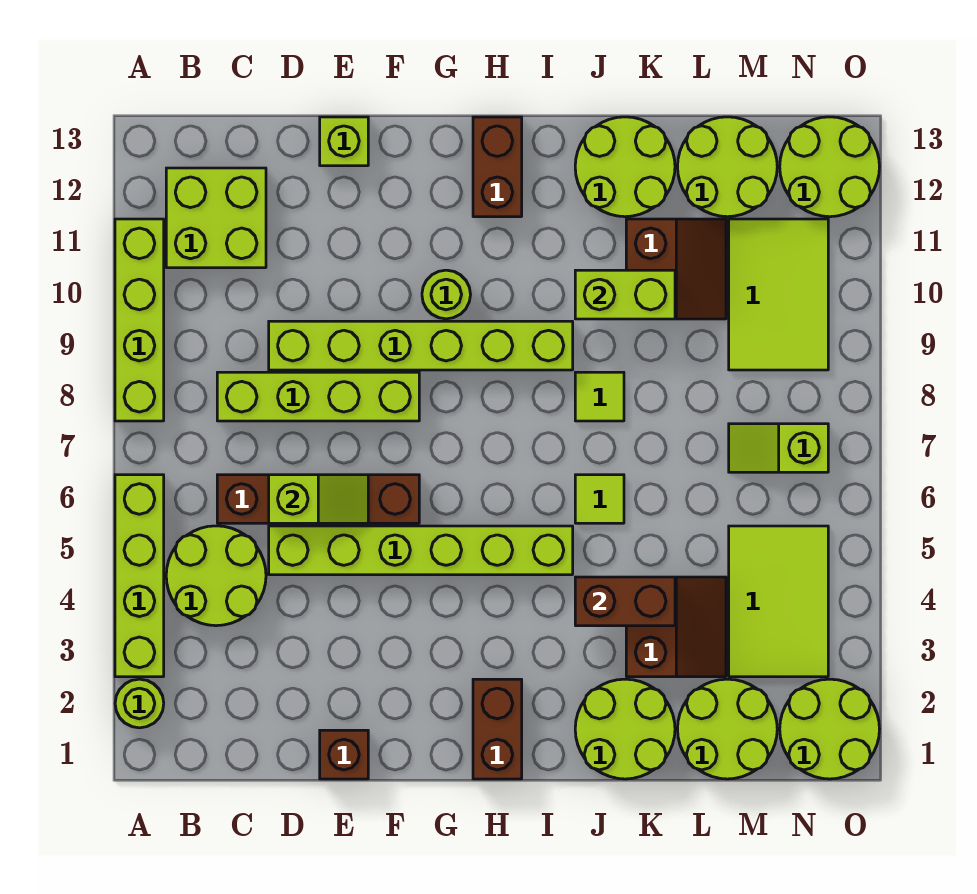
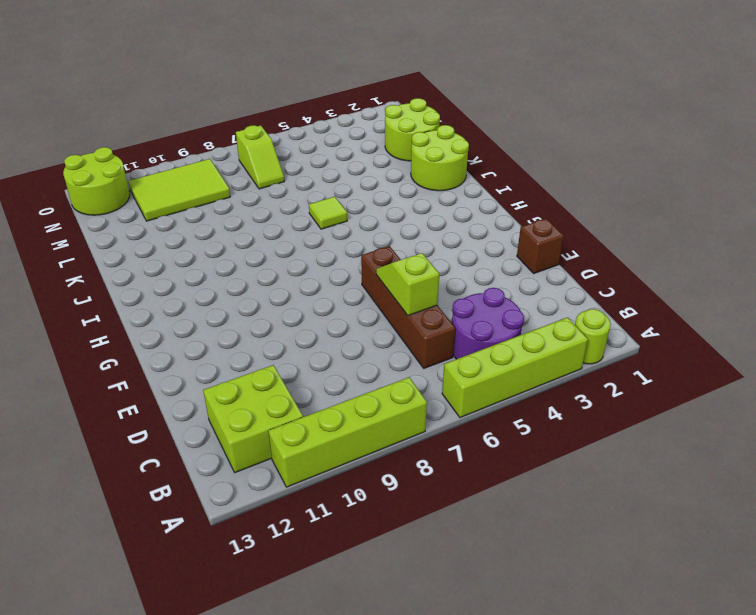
purple 2x2 round brick [452,288,524,359] -> lime 2x2 round brick [166,526,266,626]
none -> lime 1x4 brick [217,372,419,421]
none -> lime 1x6 brick [269,526,573,575]
none -> lime 1x6 brick [269,321,573,370]
none -> lime 1x1 brick [320,117,368,166]

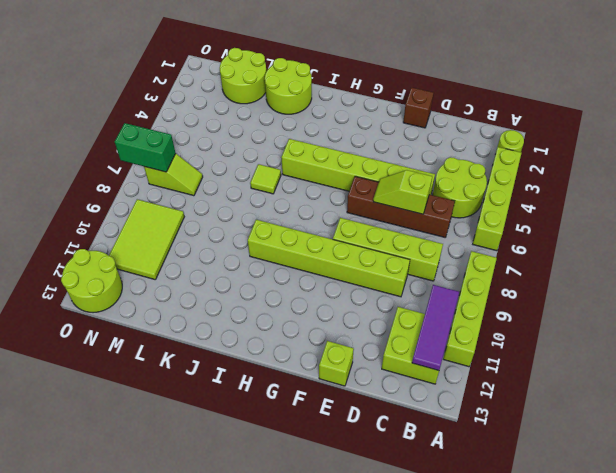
purple 1x3 tile [412,285,459,371] -> none
green 1x2 brick [115,123,176,172] -> none
none -> lime 1x1 round brick [422,270,471,319]
none -> brown 1x2 brick [473,679,522,779]
none -> brown 1x2 brick [473,117,522,217]
none -> lime 1x1 tile [575,372,624,421]

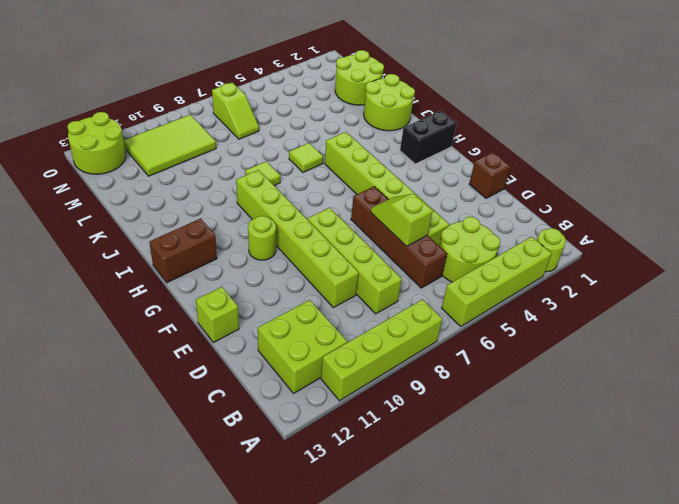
black 1x2 brick [400,111,457,164] -> brown 1x2 brick [473,679,522,779]
none -> lime 2x2 round brick [575,117,675,217]
none -> brown 2x2 slope [626,577,726,677]
none -> brown 2x2 slope [626,219,726,319]
none -> lime 2x2 round brick [678,117,777,217]

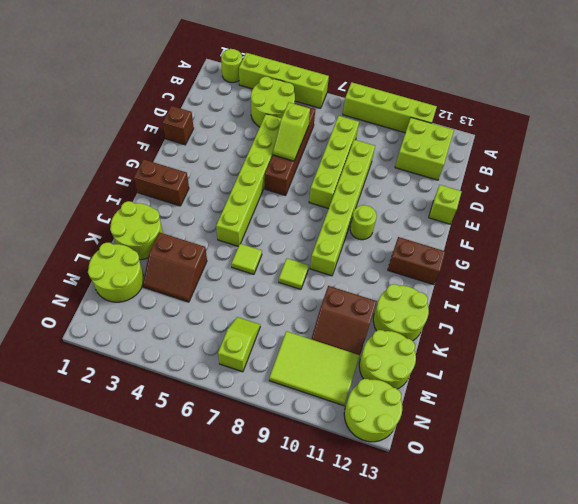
none -> lime 2x3 tile [729,526,828,677]
none -> lime 2x2 round brick [780,679,879,779]
none -> brown 1x2 brick [575,577,675,626]
none -> lime 1x2 brick [575,270,675,319]

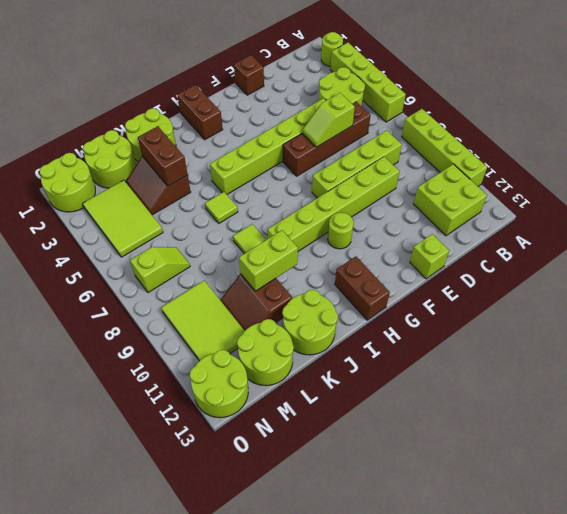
brown 1x2 brick [138,126,188,186] -> brown 1x2 brick turned to [575,577,675,626]

